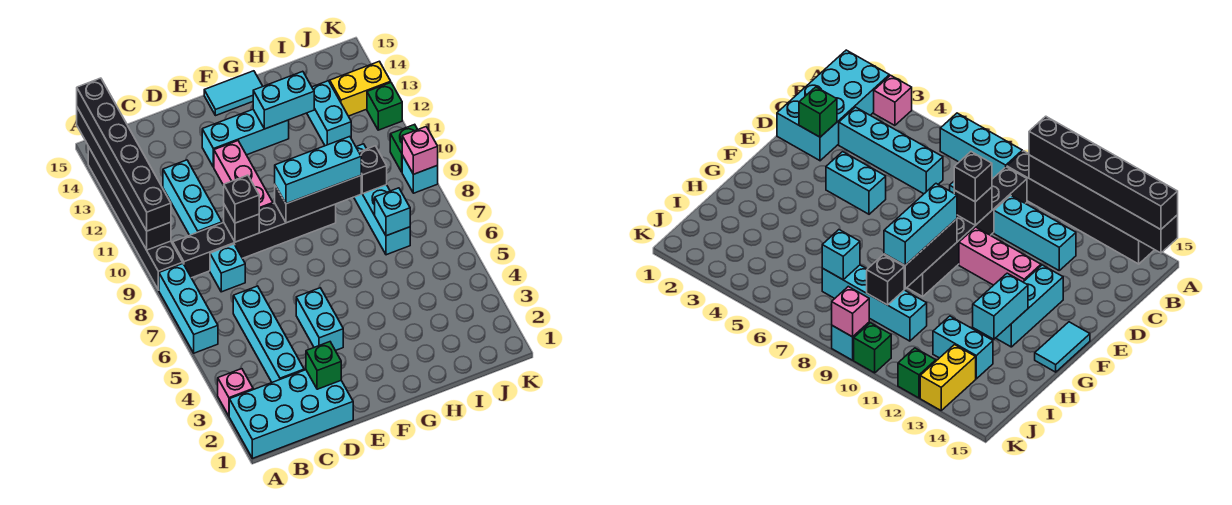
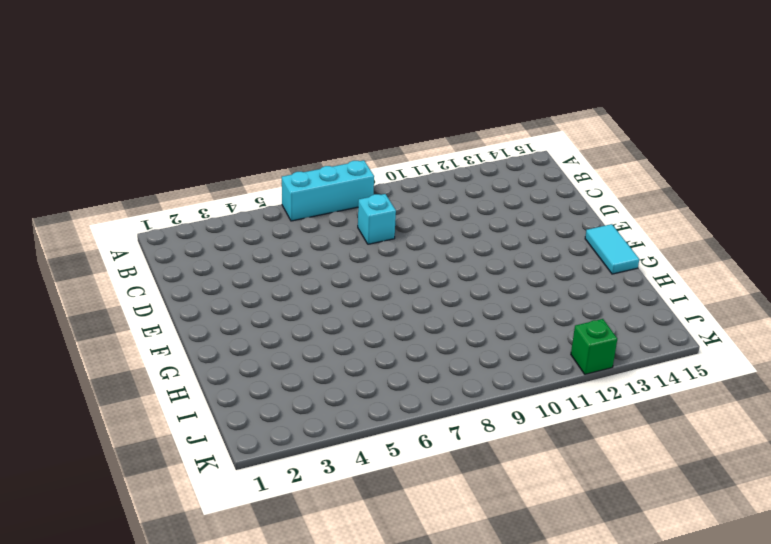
none -> cyan 2x4 brick [229,370,353,458]
none -> pink 1x1 brick [218,369,253,416]
none -> black 1x6 brick [88,147,183,290]

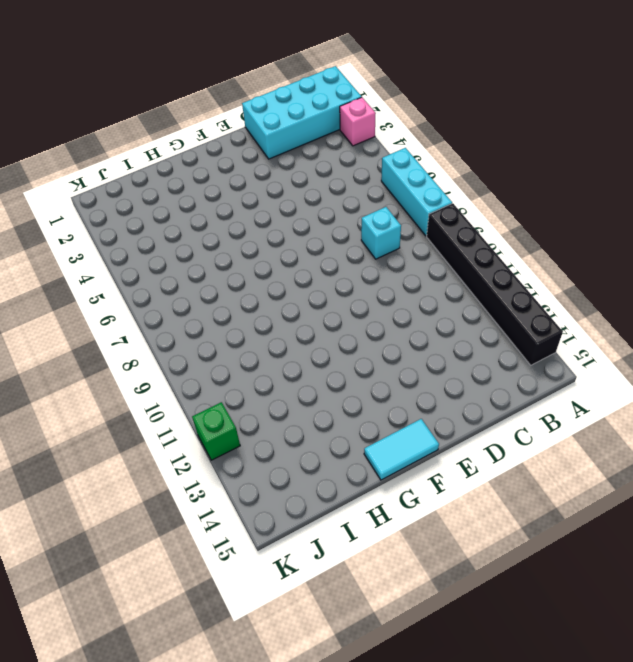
none -> black 1x6 brick [173,203,336,278]
none -> cyan 1x4 brick [233,286,304,382]
none -> cyan 1x3 brick [163,160,222,235]

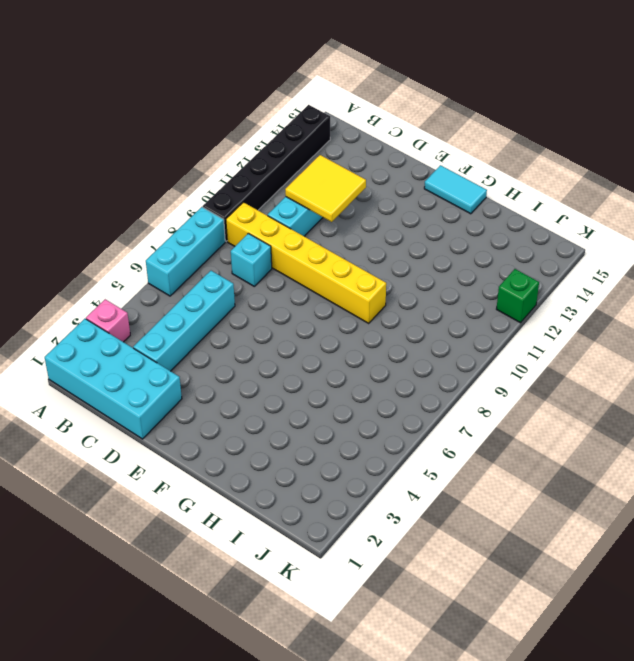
yellow 1x6 brick [226,202,386,323] -> black 1x6 brick [173,203,336,278]
yellow 2x2 tile [285,155,366,222] -> none
none -> cyan 1x2 brick [296,288,343,351]
none -> pink 1x3 brick [214,141,273,209]
none -> cyan 1x3 brick [202,110,289,167]

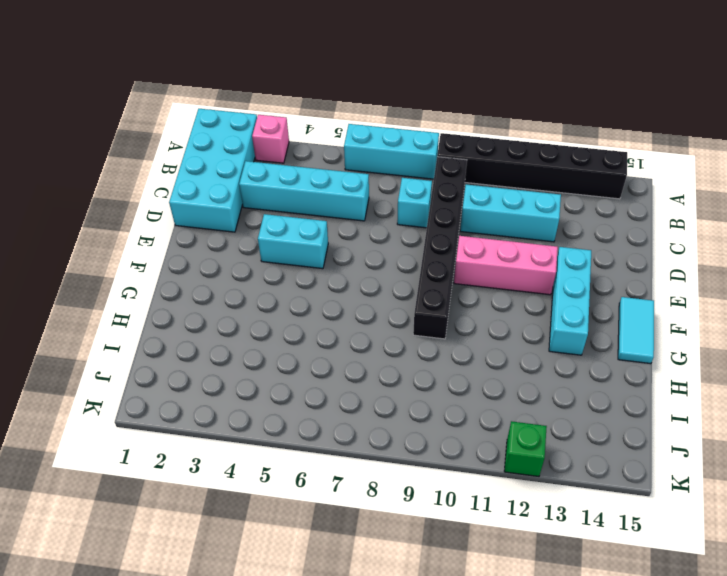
none -> cyan 1x4 brick [354,144,410,255]
none -> cyan 1x2 brick [307,81,351,146]
none -> yellow 1x2 brick [330,61,391,116]

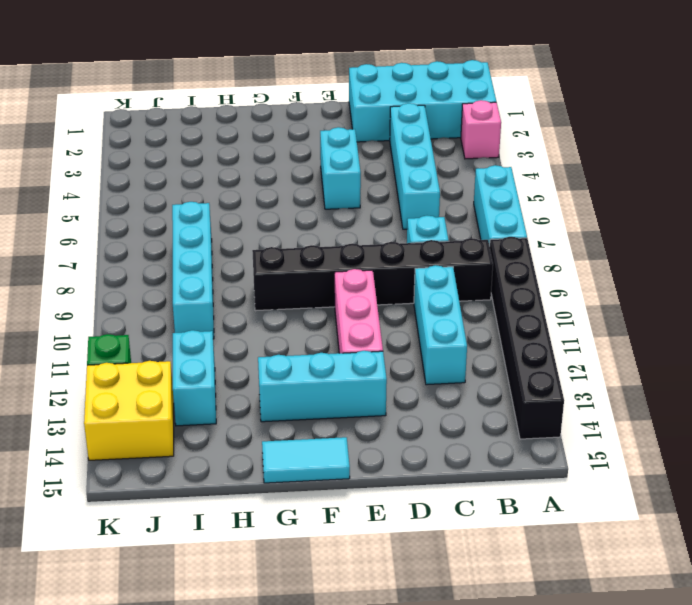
yellow 2x2 brick [84,361,174,460] -> yellow 1x2 brick [330,61,391,116]
none -> cyan 1x1 brick [402,155,438,193]
none -> green 1x1 brick [390,124,418,172]
none -> black 1x6 brick [77,108,171,250]

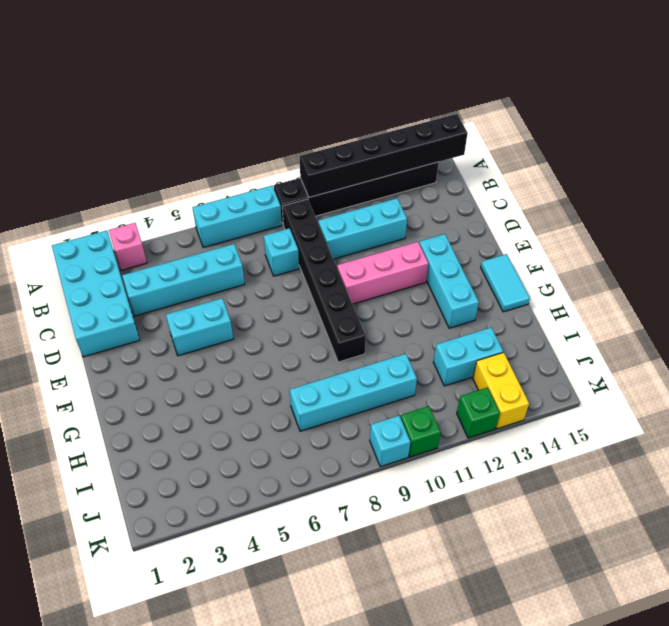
none -> green 1x1 brick [306,342,341,389]
none -> black 1x1 brick [224,205,259,242]
none -> black 1x3 brick [275,176,361,223]

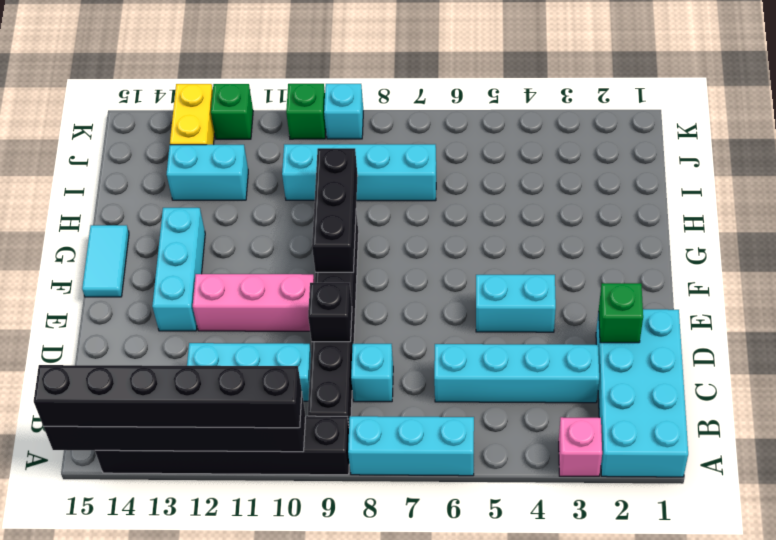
none -> cyan 1x2 brick [253,71,314,129]
none -> cyan 1x1 brick [375,188,410,236]
none -> black 1x1 brick [359,146,387,194]

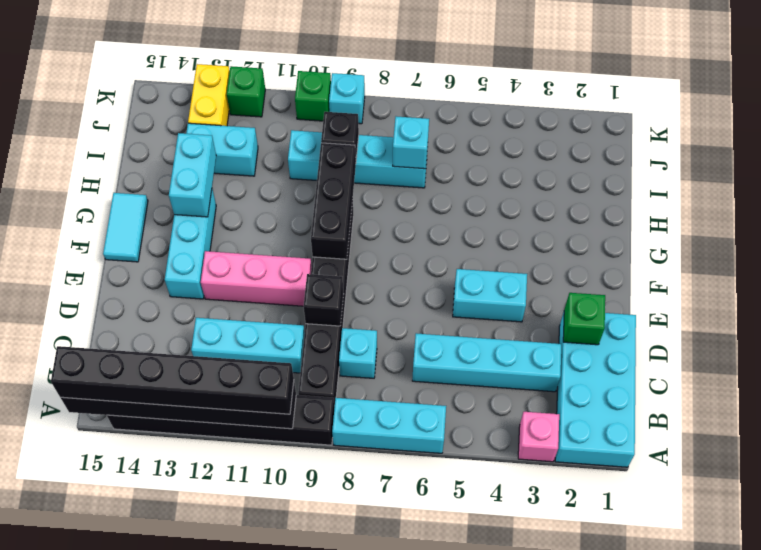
none -> pink 1x1 brick [402,127,438,174]
none -> black 1x1 brick [224,175,259,223]
none -> cyan 1x3 brick [275,137,361,204]

